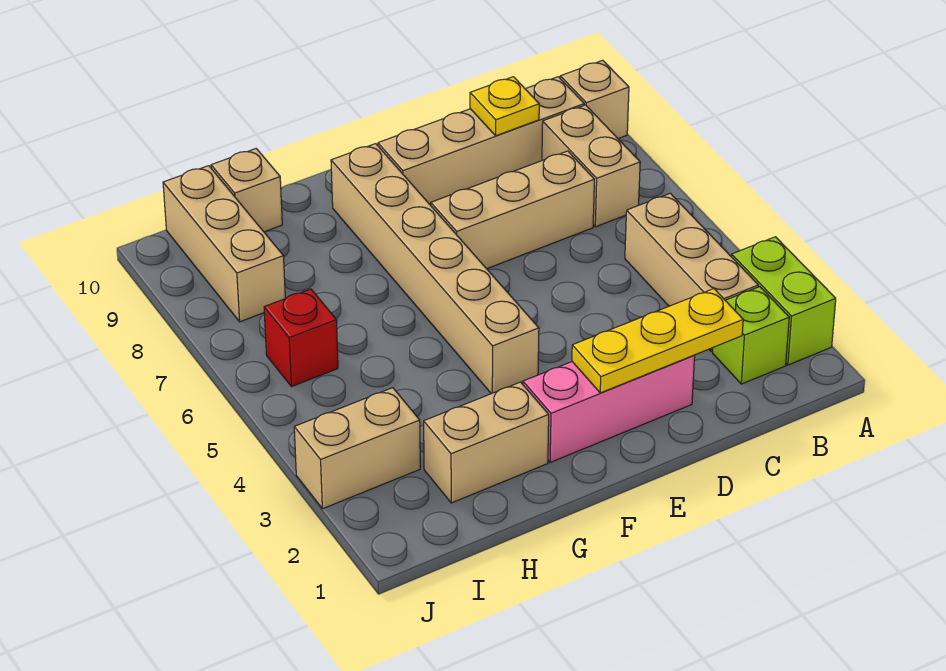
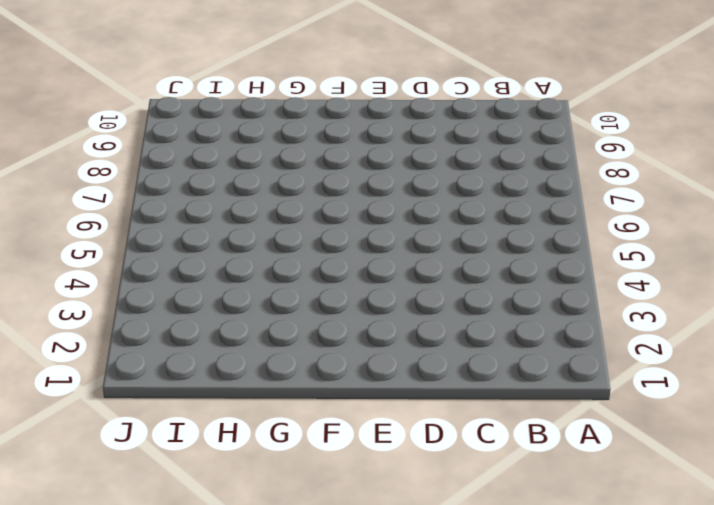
none -> lime 1x2 brick [732,237,836,365]
none -> tan 1x1 brick [560,60,629,139]
none -> lime 1x1 brick [713,287,789,384]

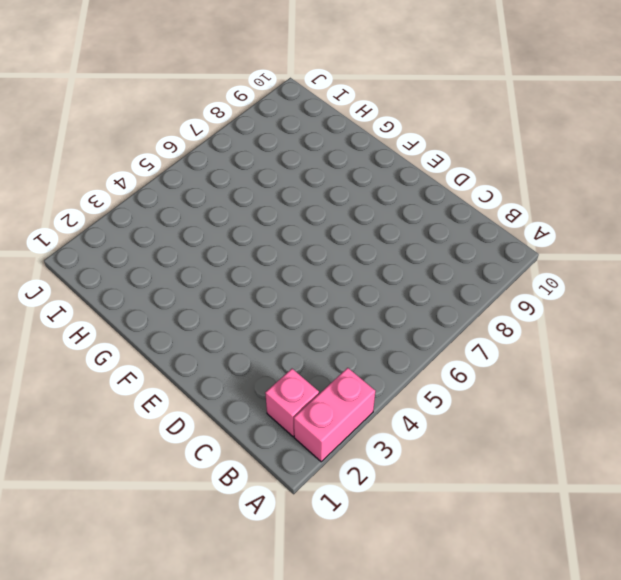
pink 1x2 brick [294,368,375,462] -> lime 1x2 brick [732,237,836,365]
pink 1x1 brick [265,369,319,437] -> lime 1x1 brick [713,287,789,384]
none -> tan 1x1 brick [560,60,629,139]
none -> tan 1x3 brick [625,193,758,351]
none -> tan 1x2 brick [542,105,640,227]

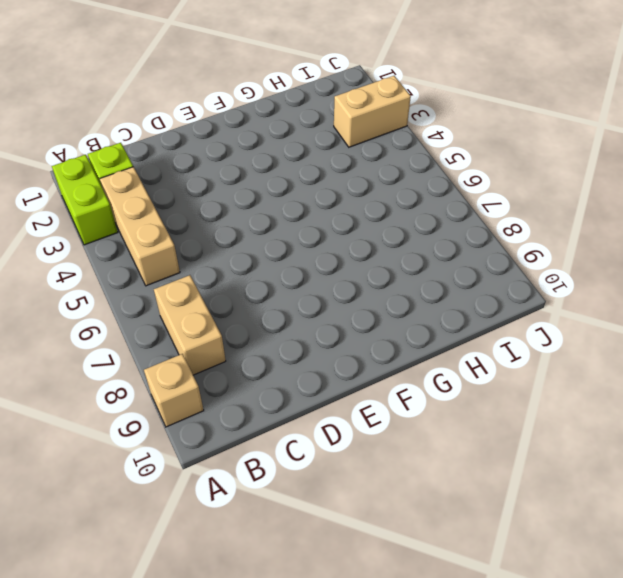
none -> tan 1x4 brick [378,77,584,205]
none -> tan 1x3 brick [431,151,594,269]
none -> pink 1x3 brick [523,355,695,463]

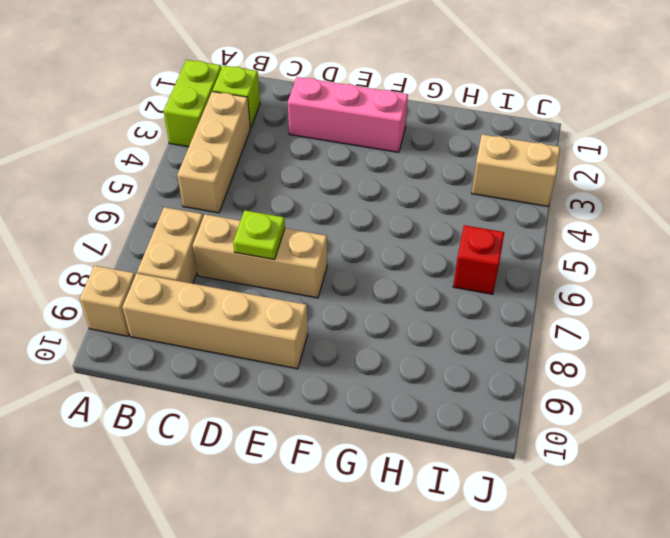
lime 1x1 plate [233,211,285,259] -> none
none -> tan 1x6 brick [331,144,539,394]
none -> tan 1x2 brick [424,382,549,503]
none -> tan 1x1 brick [211,149,282,232]

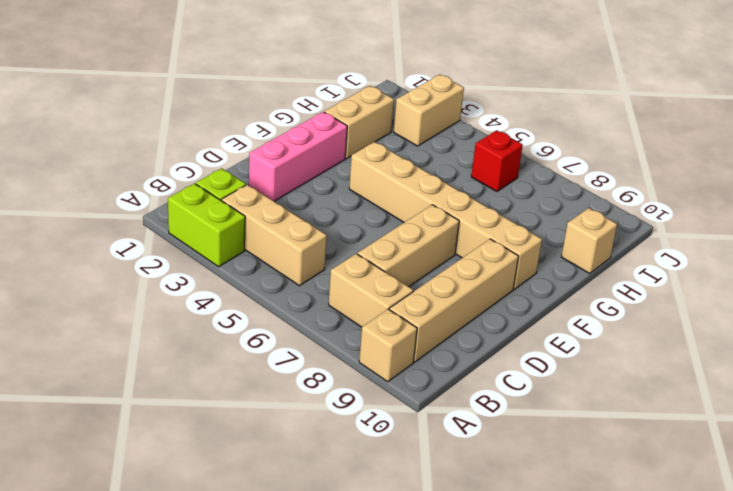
none -> tan 1x3 brick [163,166,285,322]
none -> yellow 1x3 plate [572,289,743,393]
none -> yellow 1x1 plate [470,77,539,136]

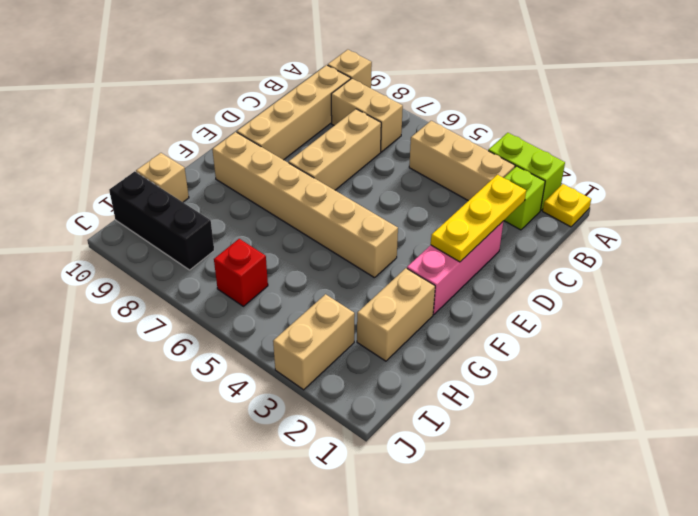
yellow 1x1 plate [543,184,591,227] -> yellow 1x1 plate moved to [470,77,539,136]
black 1x3 brick [109,171,214,270] -> tan 1x3 brick [163,166,285,322]

